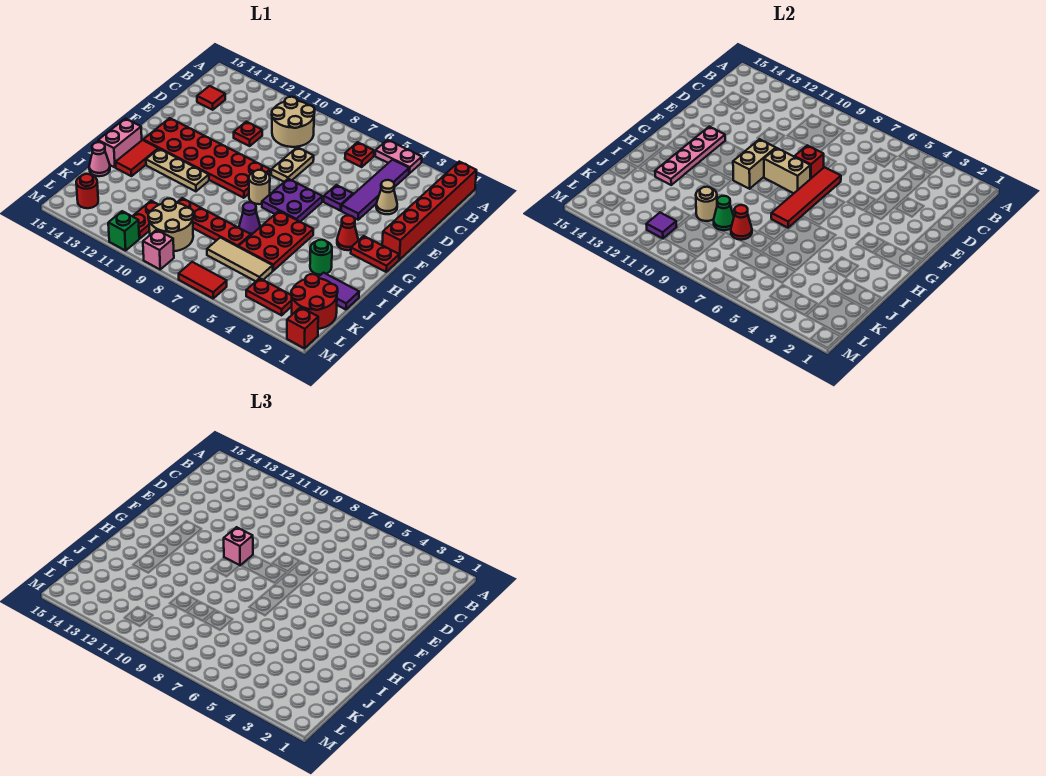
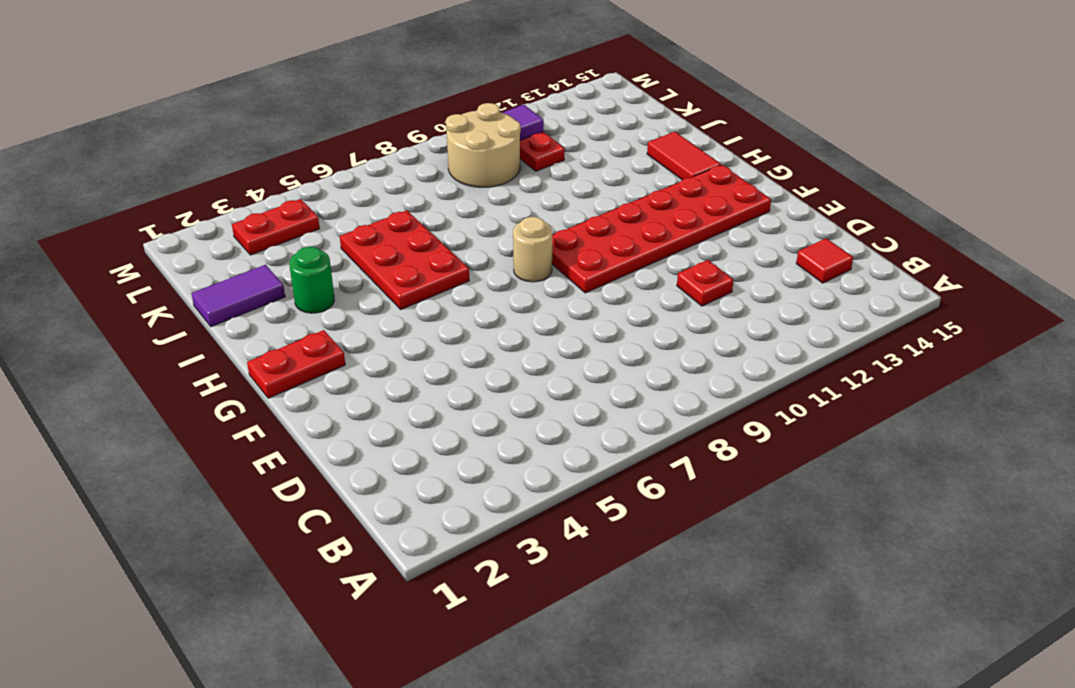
none -> red 1x6 brick [382,162,476,260]
none -> pink 1x2 plate [375,140,422,173]
none -> purple 1x4 tile [341,160,409,220]
none -> red 1x1 plate [345,142,374,167]

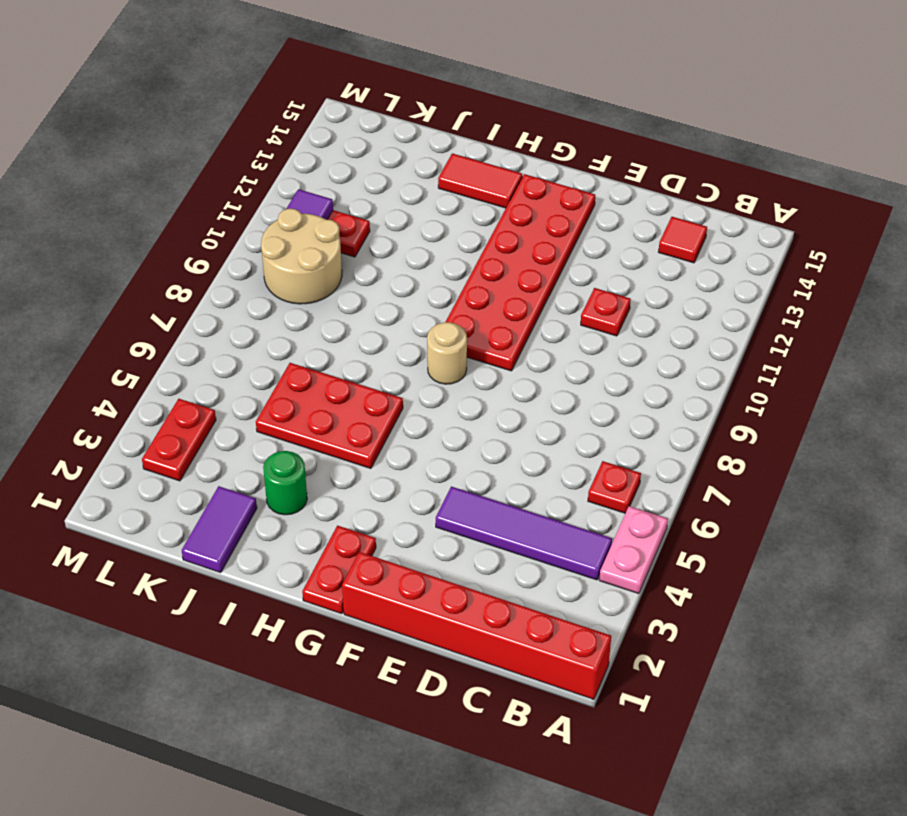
none -> tan 2x2 round brick [272,97,315,147]
none -> tan 1x1 cone [376,180,397,214]
none -> tan 1x2 plate [271,147,314,182]
none -> purple 1x1 plate [324,185,353,211]

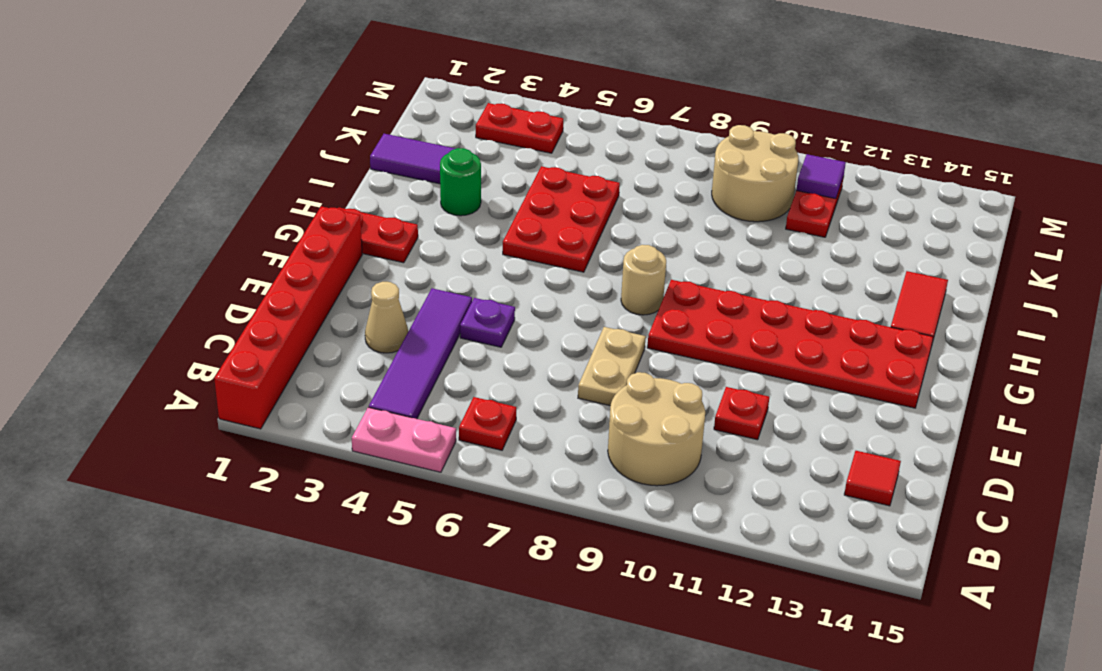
none -> purple 2x2 plate [262,179,322,222]
none -> red 1x1 cone [337,216,358,250]
none -> tan 1x3 plate [146,149,209,191]
none -> pink 1x2 brick [98,119,142,167]

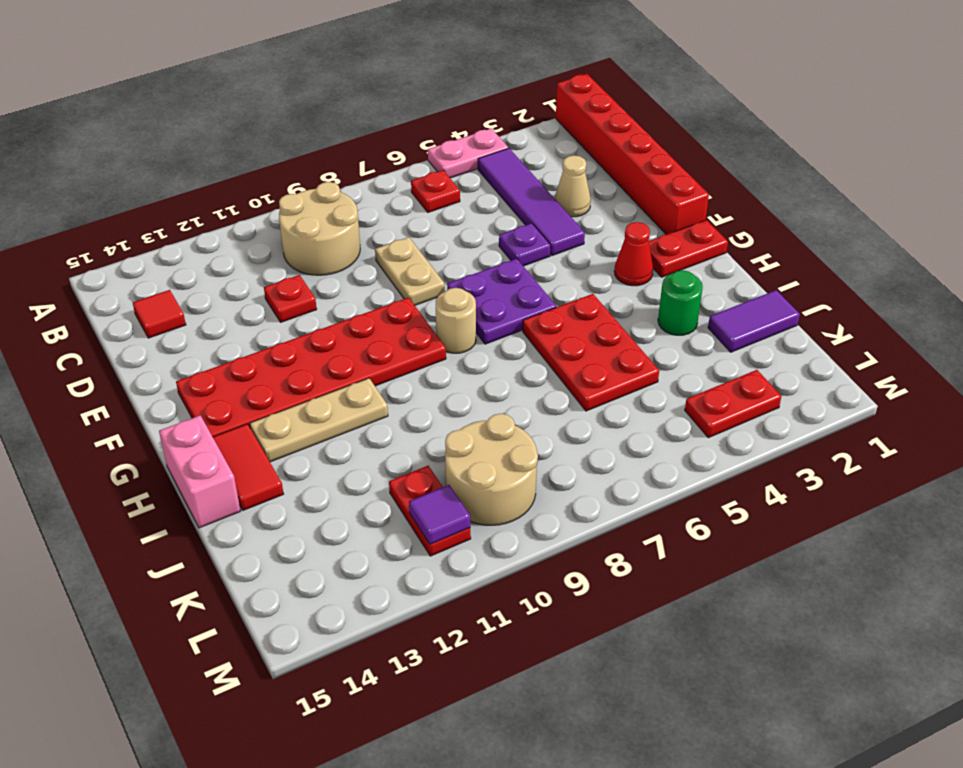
none -> purple 1x1 cone [239,202,260,235]
none -> red 1x4 plate [177,198,251,247]
none -> pink 1x1 cone [89,142,110,176]
none -> red 2x2 round brick [291,274,338,329]

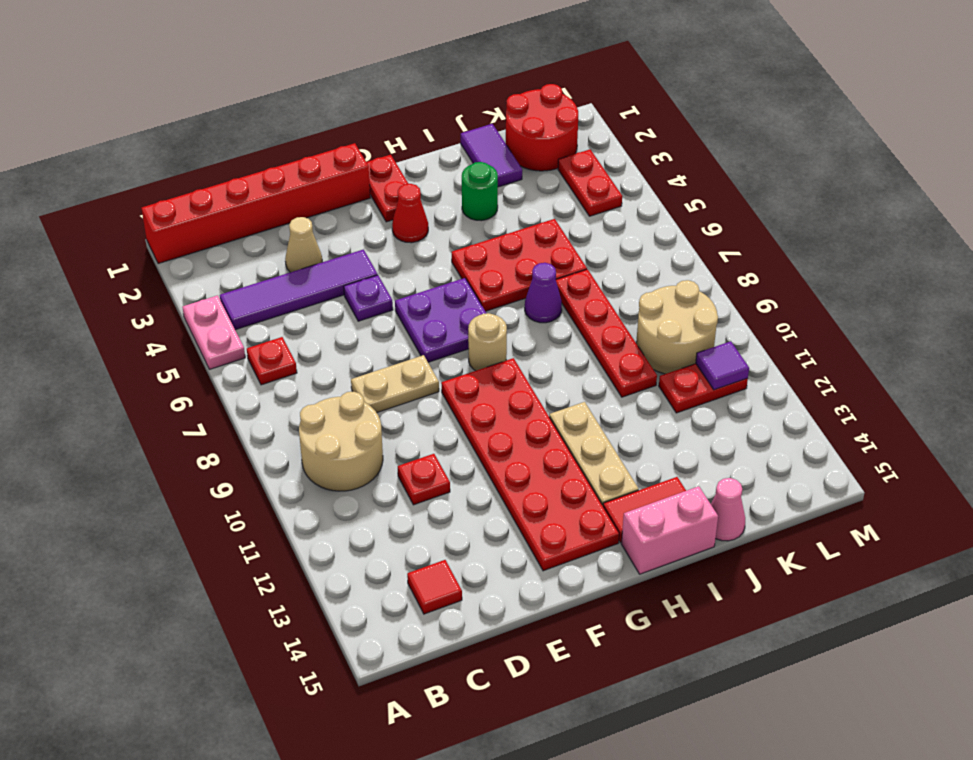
none -> tan 1x3 tile [207,237,273,281]
none -> red 1x1 round brick [76,174,98,208]
none -> red 1x1 brick [287,307,318,348]
none -> red 1x2 tile [179,262,227,298]

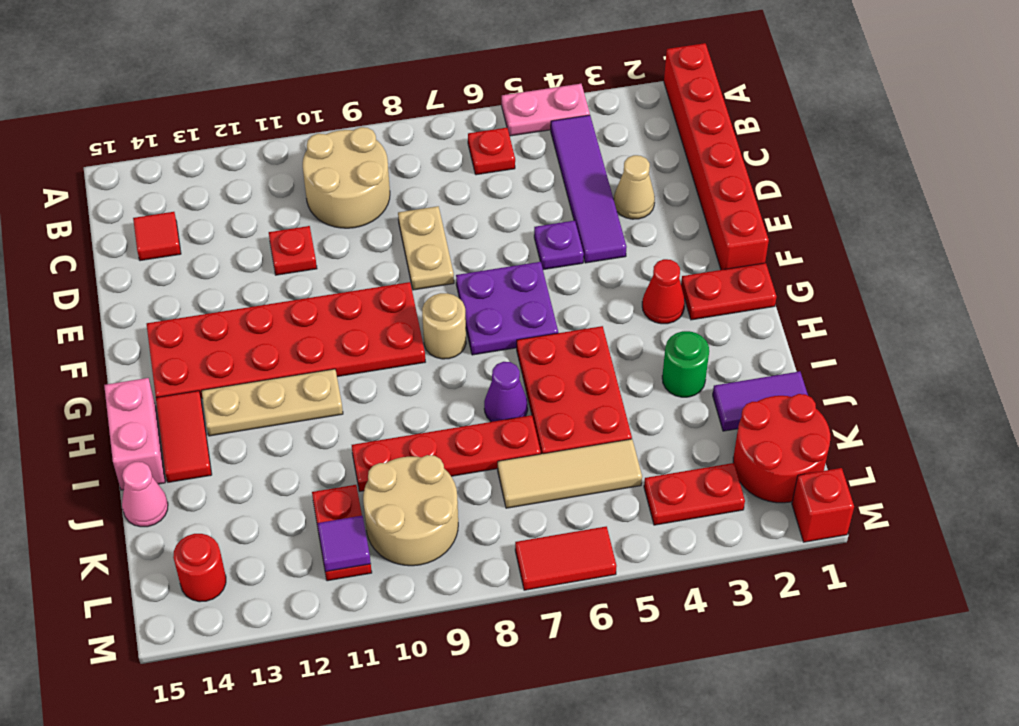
none -> pink 1x1 brick [143,230,174,269]
none -> green 1x1 brick [108,211,139,251]
none -> red 1x4 tile [771,167,841,228]
none -> red 1x1 brick [795,145,824,179]

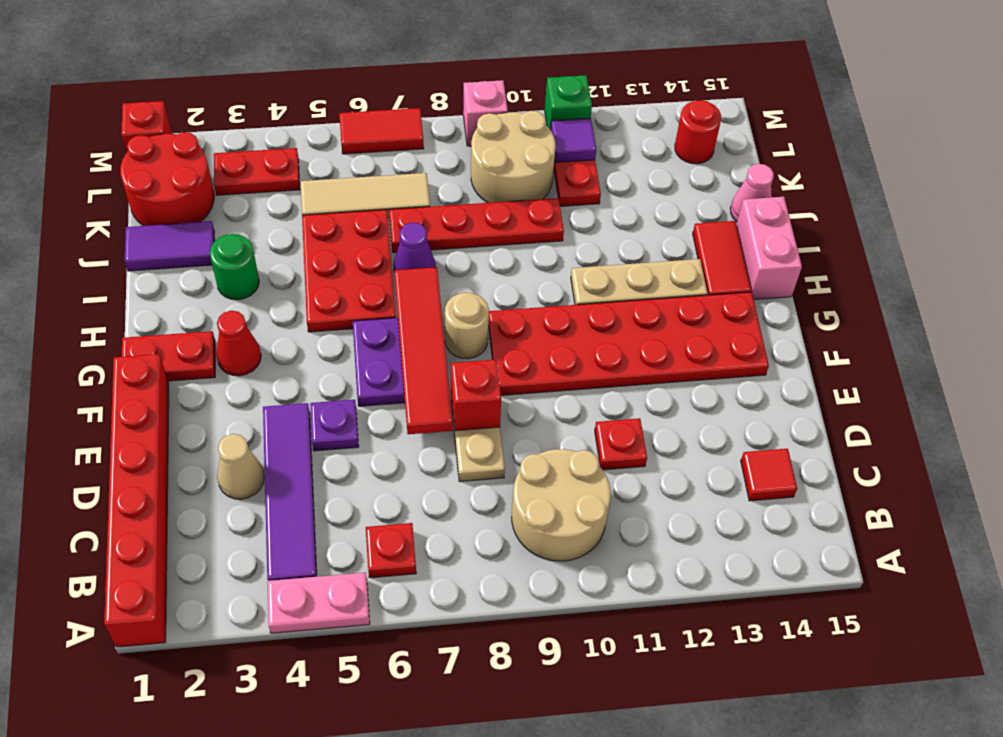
none -> tan 1x2 brick [764,148,810,193]
none -> tan 1x2 brick [733,139,776,189]
none -> pink 1x4 plate [655,127,725,185]
none -> red 1x1 cone [731,205,752,240]

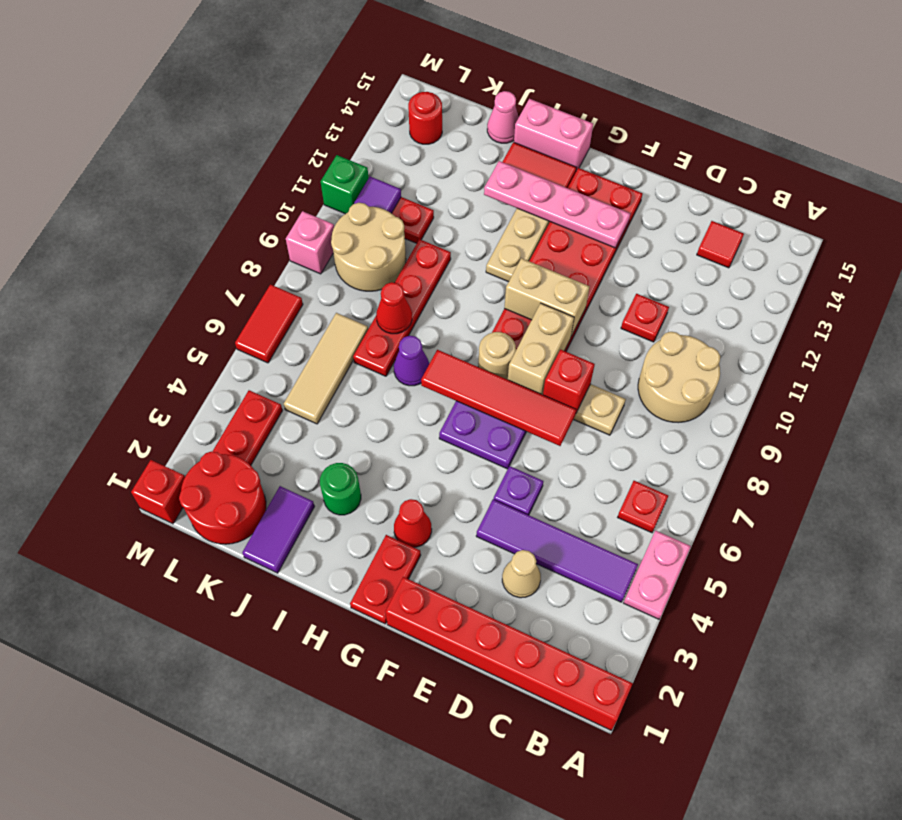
none -> red 2x3 plate [239,211,313,271]
none -> green 1x1 cone [713,196,734,230]
none -> tan 1x1 round brick [696,187,717,221]
none -> pink 1x1 brick [224,527,253,565]

